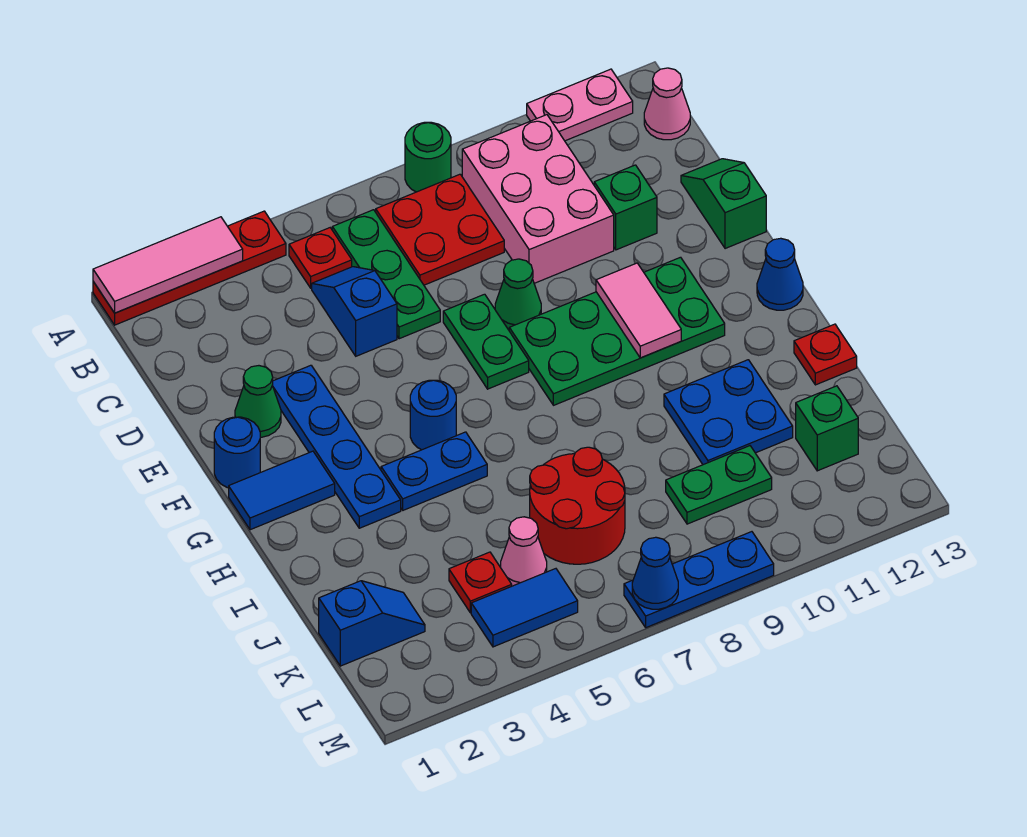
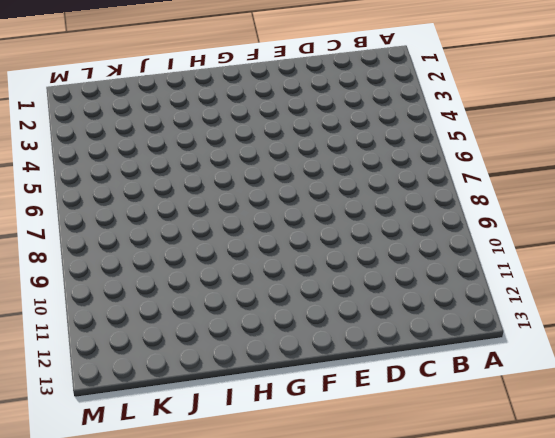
none -> red 1x4 plate [93,211,286,325]
none -> green 1x1 round brick [405,122,451,192]
none -> pink 1x2 plate [527,69,633,141]
none -> red 1x1 plate [289,228,352,288]

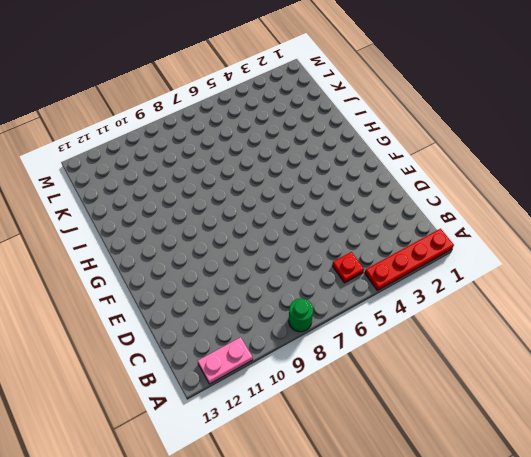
none -> green 1x3 plate [332,210,440,339]
none -> red 2x2 plate [376,174,504,285]
none -> pink 2x3 brick [462,115,614,283]
none -> pink 1x1 cone [644,68,690,140]

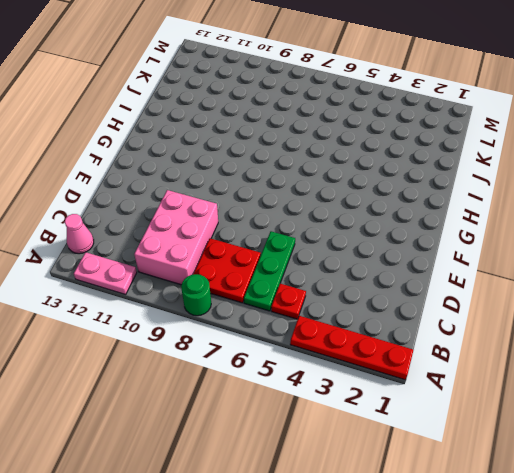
none -> blue 1x2 slope [312,267,397,356]
none -> green 1x1 brick [594,165,657,250]
none -> green 1x2 slope [681,159,766,249]
none -> green 1x1 cone [235,366,281,437]

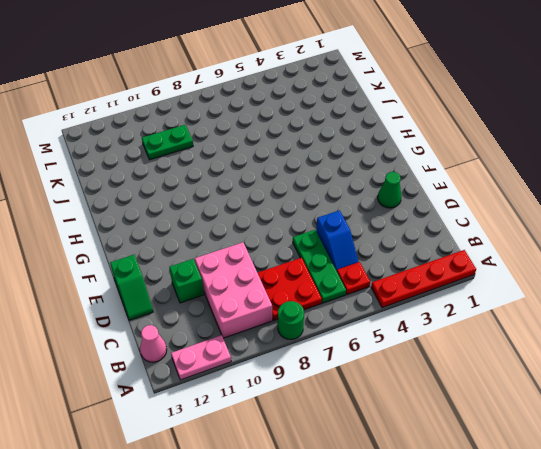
none -> blue 1x4 plate [272,365,401,528]
none -> green 1x2 plate [443,294,529,389]
none -> green 1x1 cone [495,259,541,329]
none -> blue 1x1 round brick [214,417,260,488]

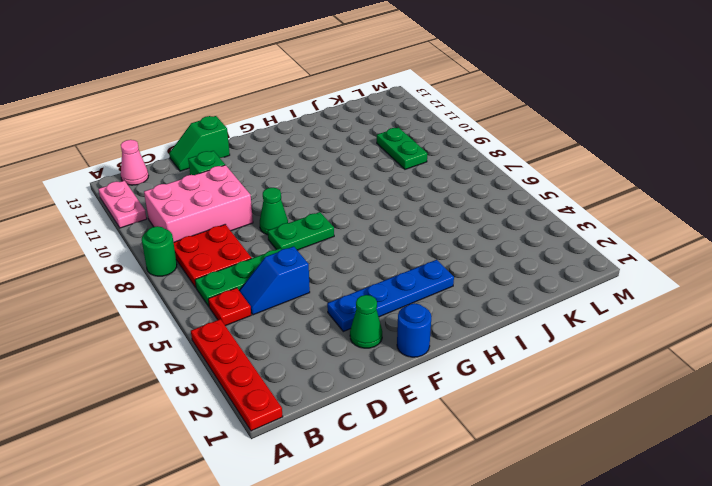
none -> green 2x4 plate [509,257,725,405]
none -> blue 1x2 tile [229,451,335,530]
none -> blue 1x1 round brick [410,380,456,450]
none -> blue 1x1 cone [757,238,803,310]

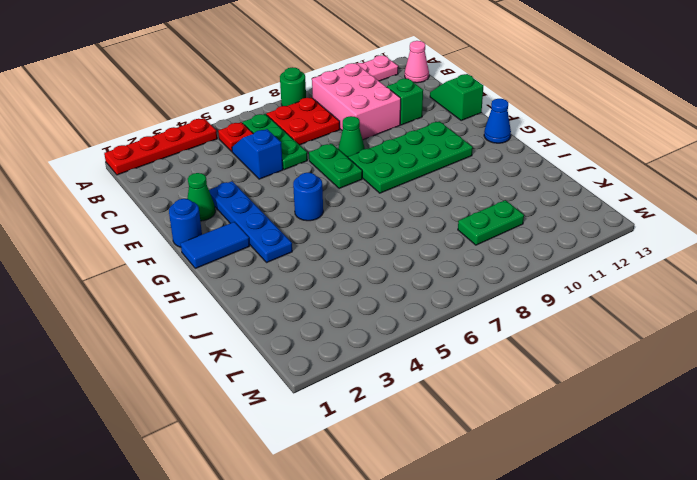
none -> blue 1x2 plate [381,432,487,510]
none -> blue 2x2 plate [664,360,793,465]
none -> red 1x1 plate [794,324,857,385]
none -> red 2x2 round brick [530,447,625,564]

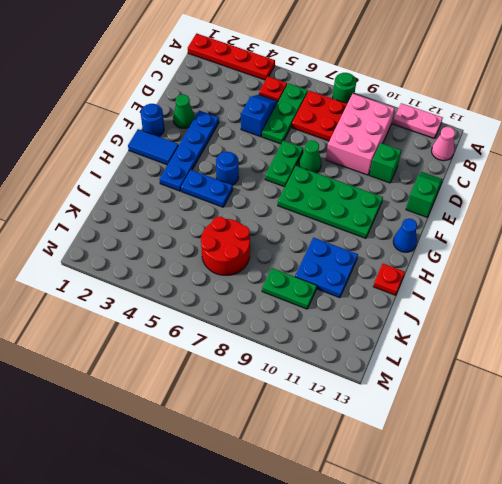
none -> blue 1x2 slope [319,581,425,666]
none -> red 1x1 plate [449,552,512,613]
none -> pink 1x1 cone [501,517,547,586]
none -> green 1x1 brick [796,386,858,471]

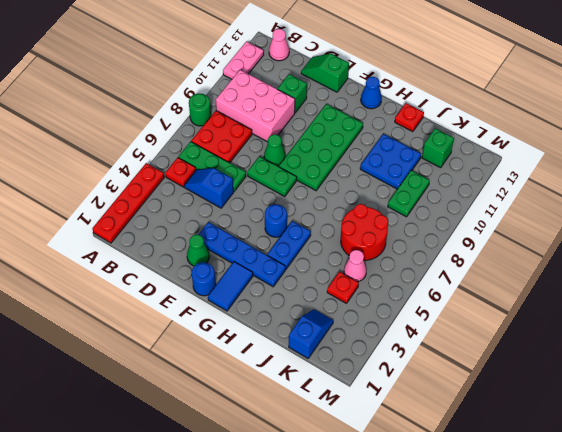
none -> blue 1x2 tile [471,569,578,647]
none -> blue 1x3 plate [624,532,774,628]
none -> pink 1x3 tile [93,217,243,313]
none -> pink 1x2 tile [596,263,681,358]

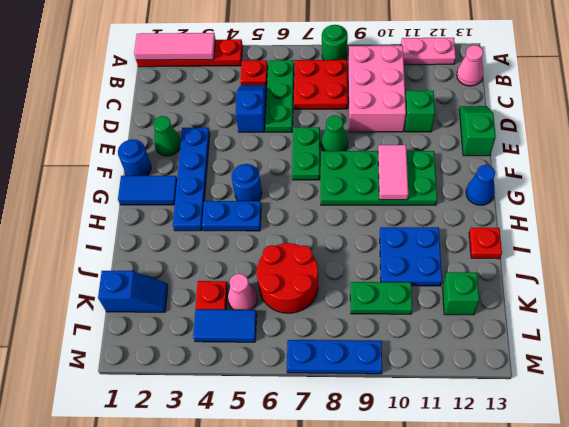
none -> blue 1x1 cone [632,537,678,609]

